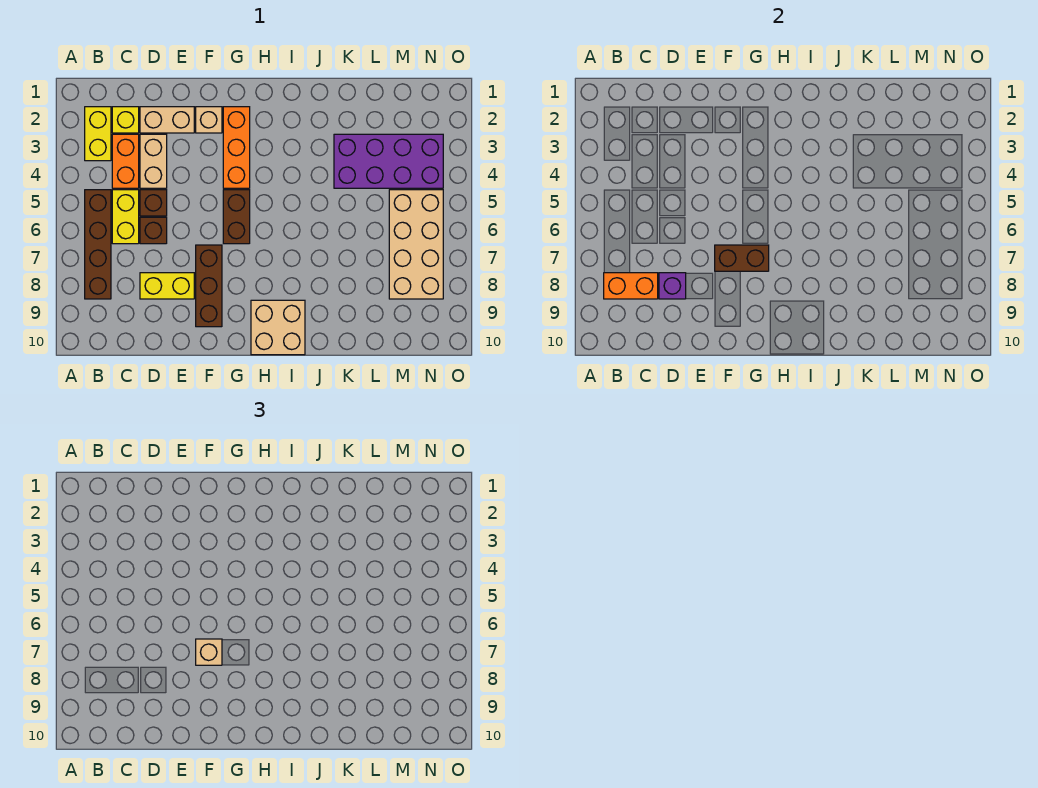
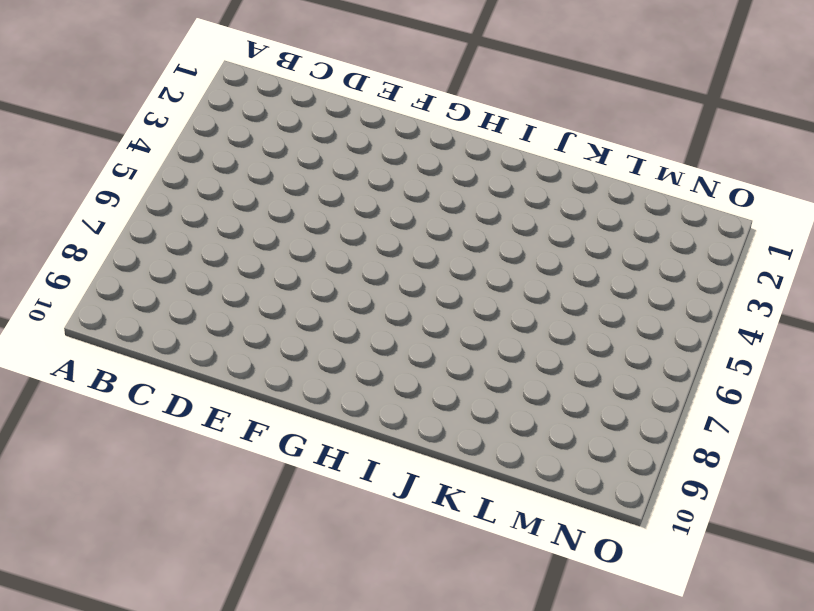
none -> yellow 1x2 brick [85,107,111,161]
none -> brown 1x4 brick [85,190,111,299]
none -> yellow 1x1 brick [112,107,139,133]

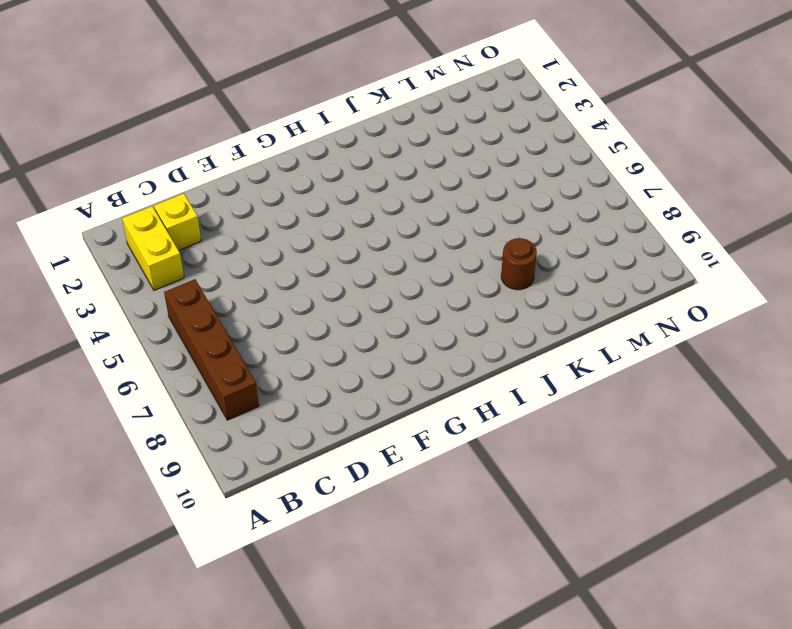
brown 1x1 round brick [501,238,537,290] -> none
none -> orange 1x2 brick [112,134,139,188]
none -> yellow 1x2 brick [112,190,139,244]
none -> tan 1x2 brick [140,107,194,133]

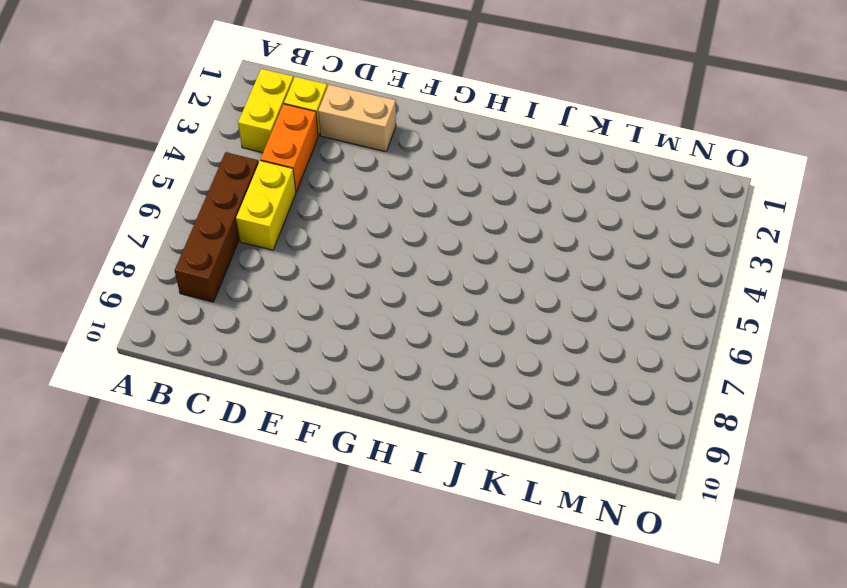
none -> tan 1x2 brick [140,134,167,188]
none -> brown 1x1 brick [140,190,167,216]
none -> brown 1x1 brick [140,217,167,244]

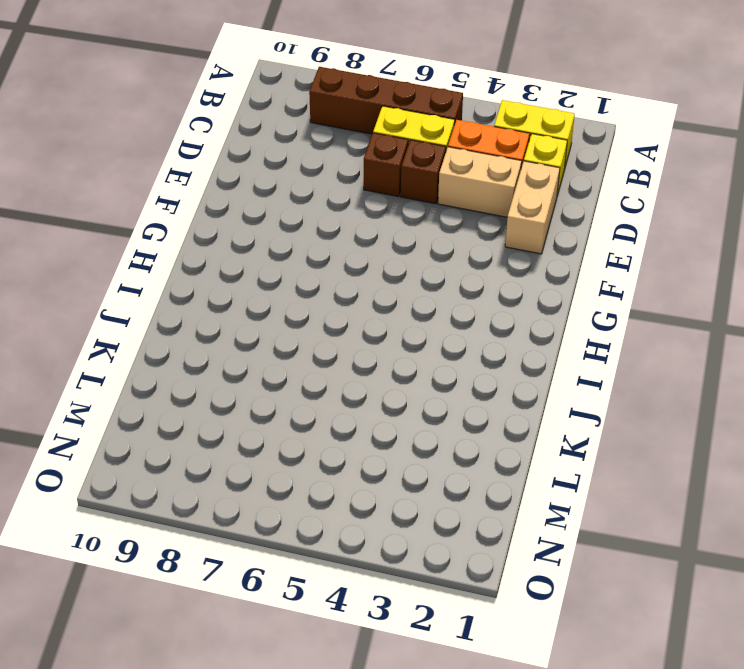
none -> yellow 1x2 brick [140,273,194,299]
none -> tan 1x1 brick [196,107,222,133]
none -> brown 1x3 brick [196,245,222,327]

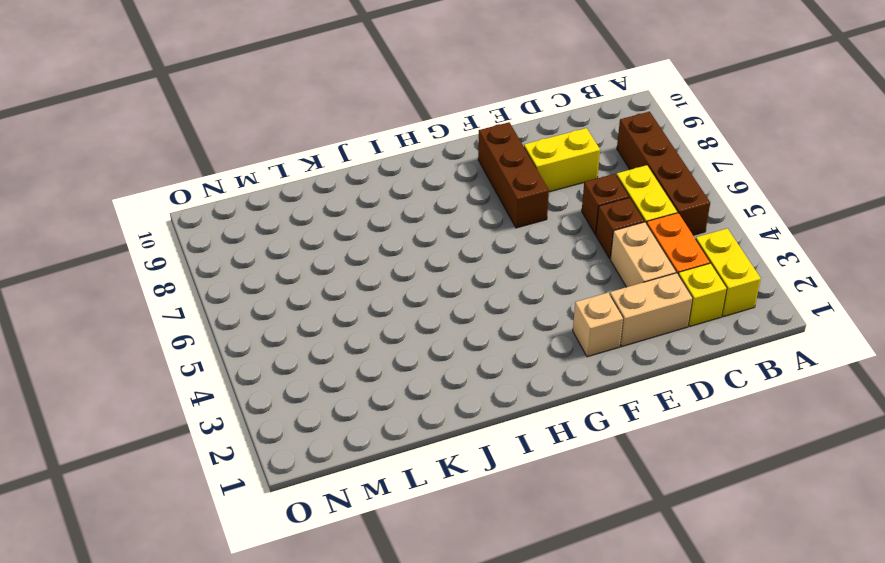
none -> orange 1x3 brick [223,107,250,188]
none -> brown 1x2 brick [223,190,250,244]
none -> tan 2x2 brick [251,300,305,355]

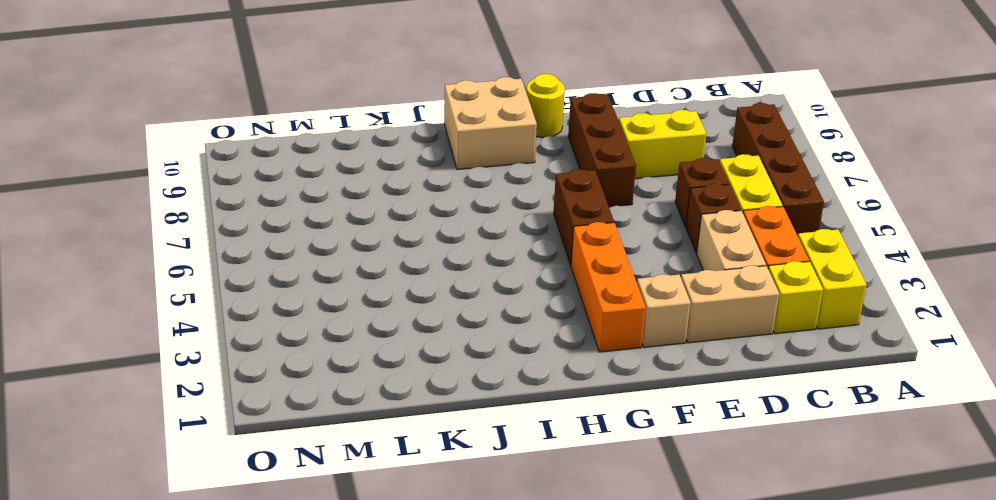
yellow 1x1 round brick [527,74,565,137] -> none
none -> purple 2x4 brick [334,134,443,188]
none -> tan 2x4 brick [389,190,443,299]
none -> orange 1x2 brick [604,273,658,299]

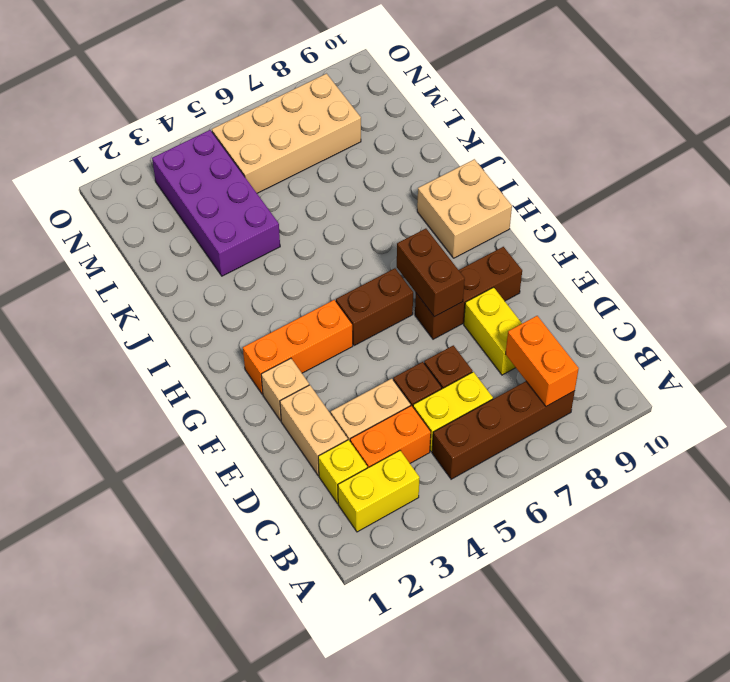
none -> purple 1x1 brick [659,273,686,299]
none -> tan 1x1 brick [196,639,222,665]

